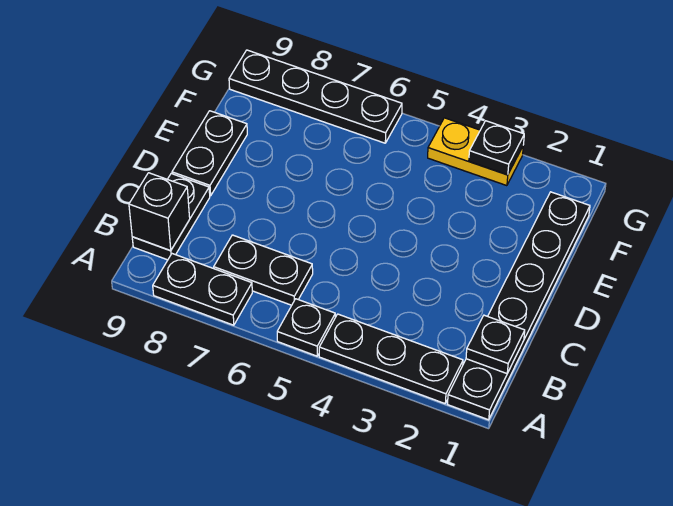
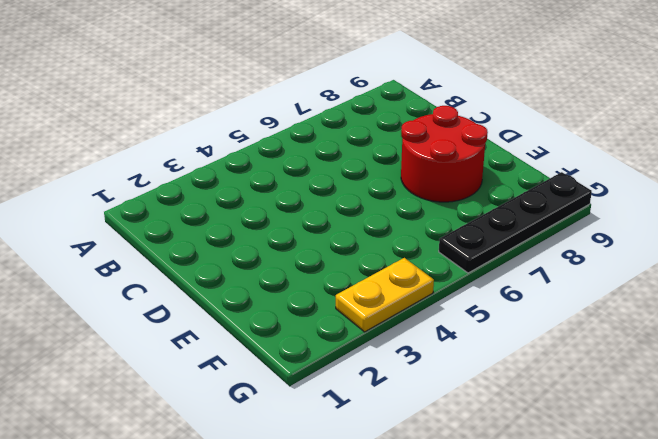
red 2x2 round brick [401,106,488,202] -> none
none -> black 1x6 plate [448,192,590,420]
none -> black 1x3 plate [319,314,463,404]
none -> black 1x1 plate [277,299,335,356]

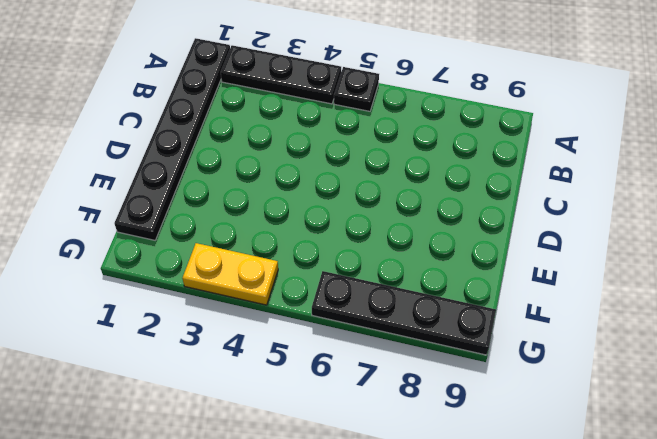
none -> black 1x2 plate [153,254,252,325]
none -> black 1x2 plate [214,235,313,305]
none -> black 1x2 plate [132,174,210,260]

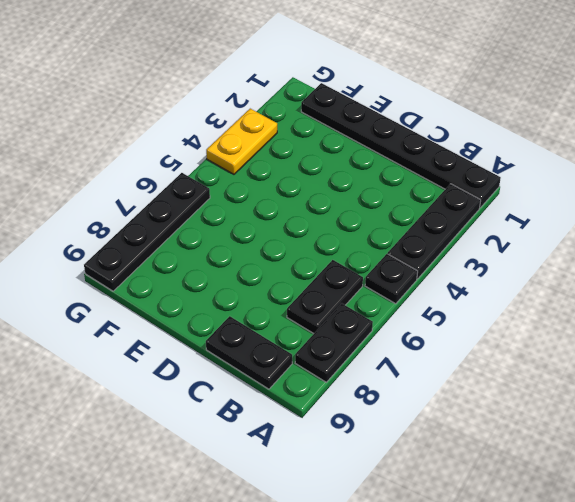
none -> black 1x2 plate [172,111,247,196]
none -> black 1x1 plate [466,315,525,373]
none -> black 1x1 brick [129,173,190,251]

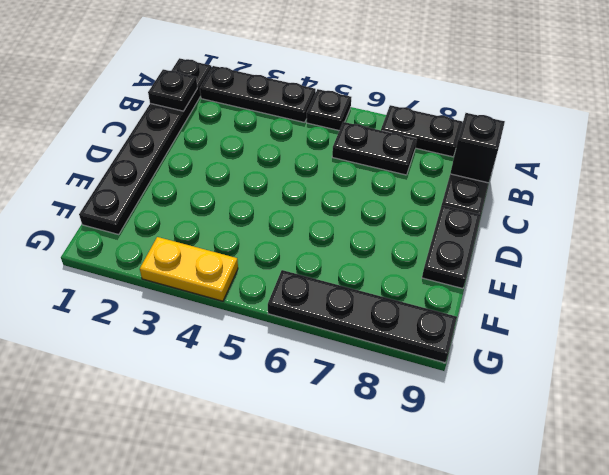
none -> black 1x1 plate [469,121,524,175]

